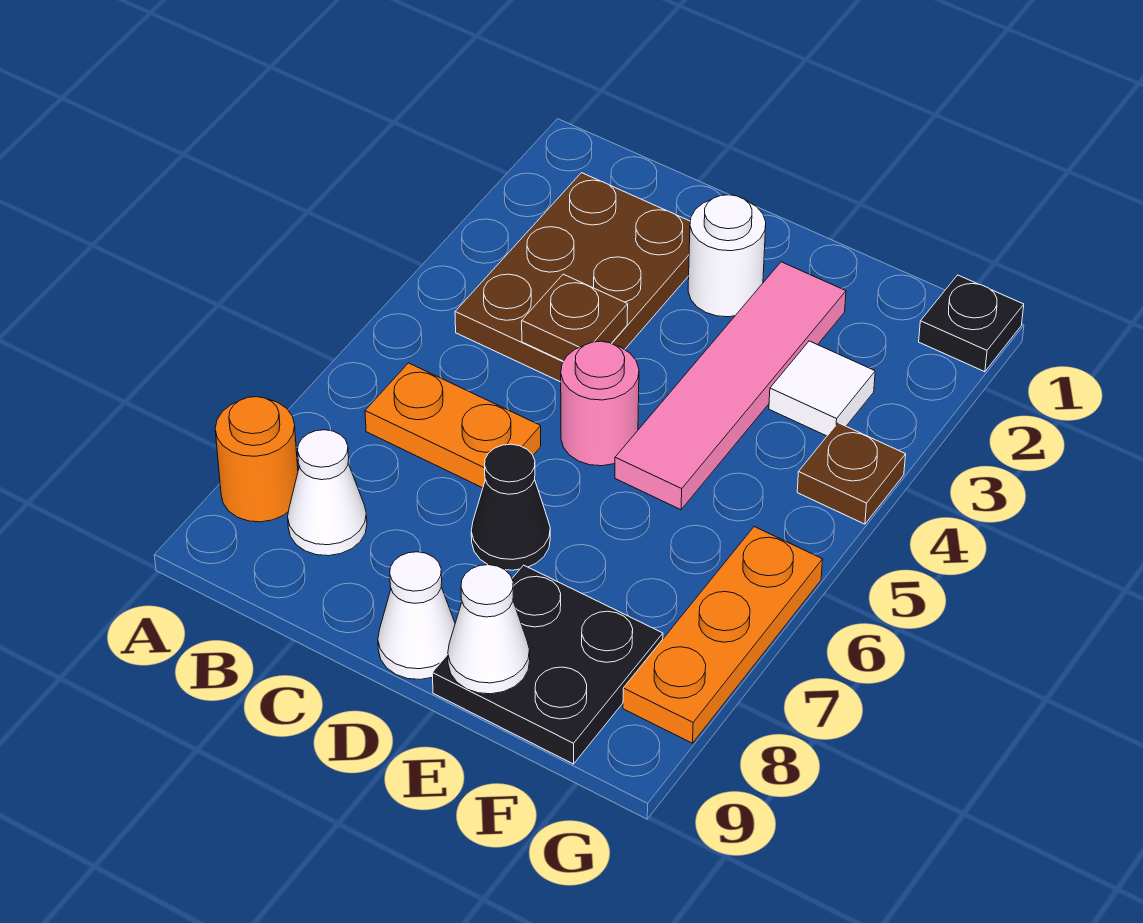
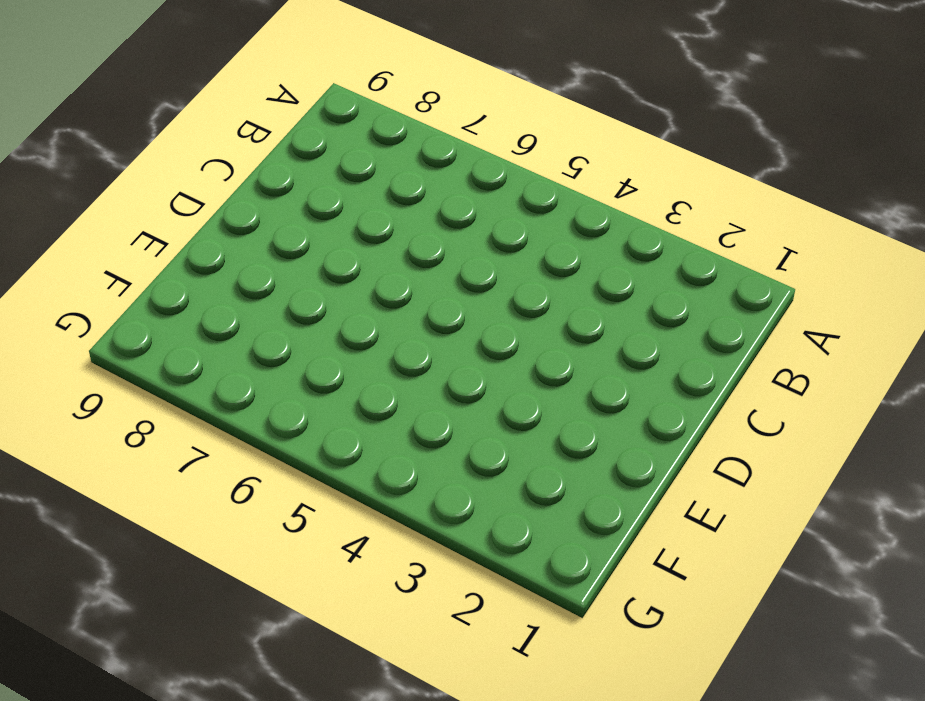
none -> orange 1x1 round brick [215,397,298,522]
none -> brown 2x3 plate [455,173,690,382]
none -> orange 1x2 plate [365,363,541,488]

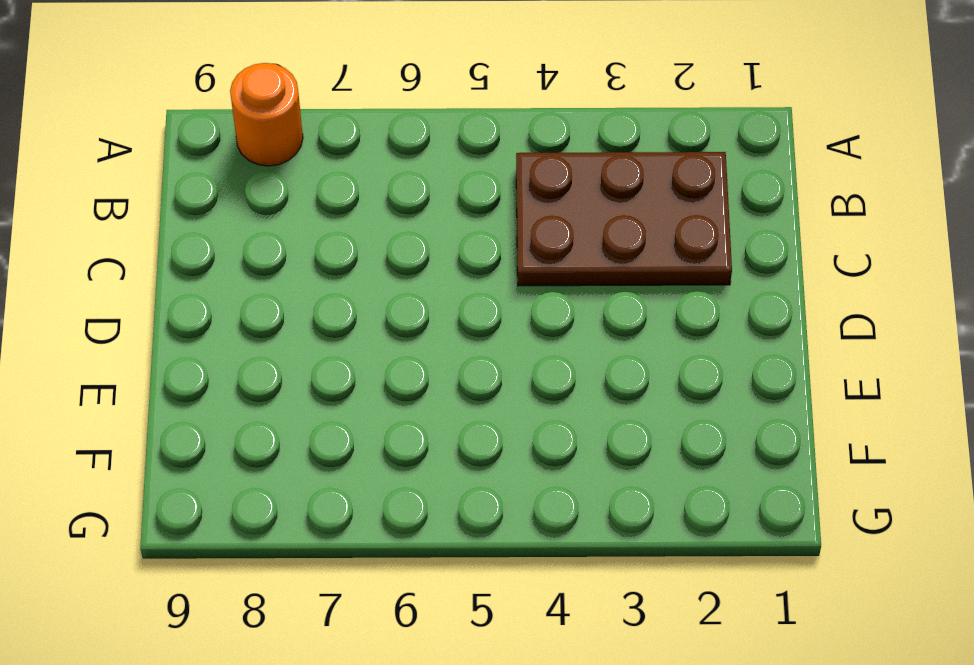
none -> orange 1x2 plate [365,363,541,488]
none -> white 1x1 cone [288,430,367,556]
none -> white 1x1 round brick [688,195,766,317]

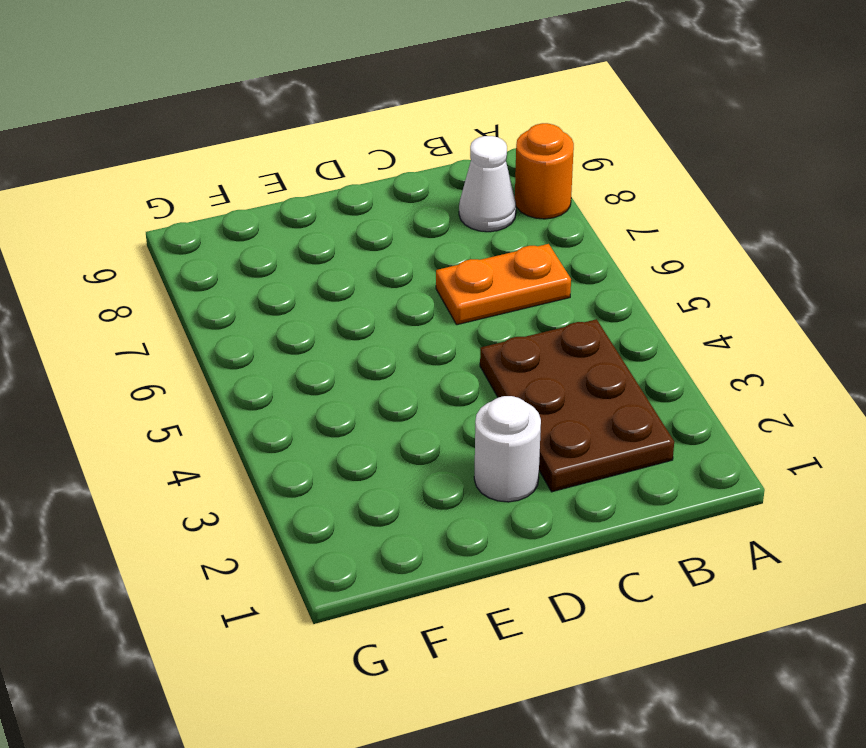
none -> pink 1x1 round brick [561,341,639,466]
none -> black 1x1 cone [471,444,550,570]
none -> white 1x1 cone [378,552,455,679]

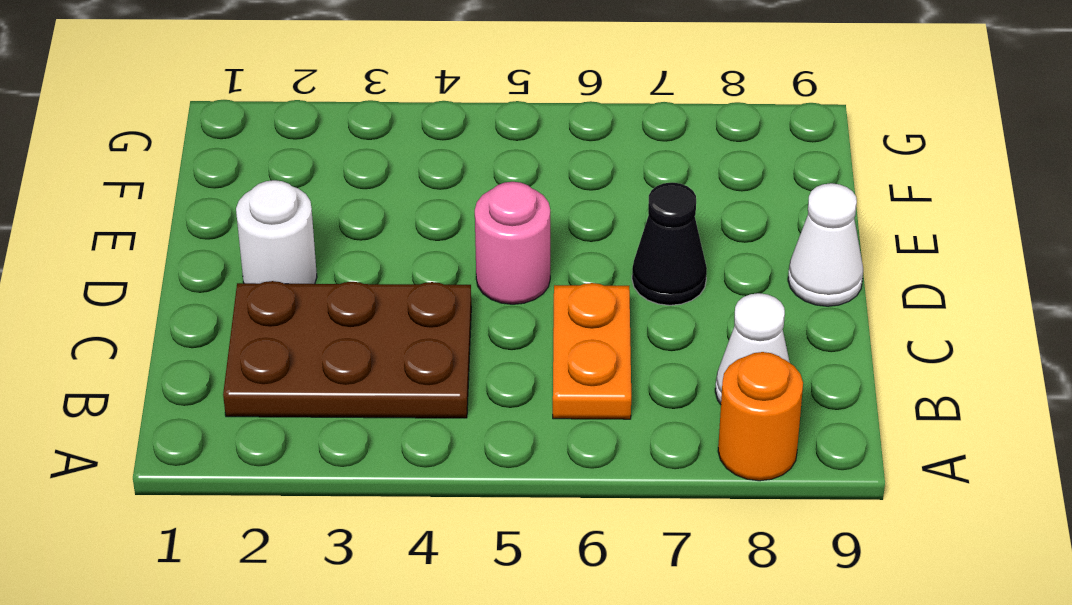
none -> pink 1x4 tile [615,262,846,510]
none -> black 2x2 plate [432,565,663,764]
none -> white 1x1 tile [769,341,875,436]

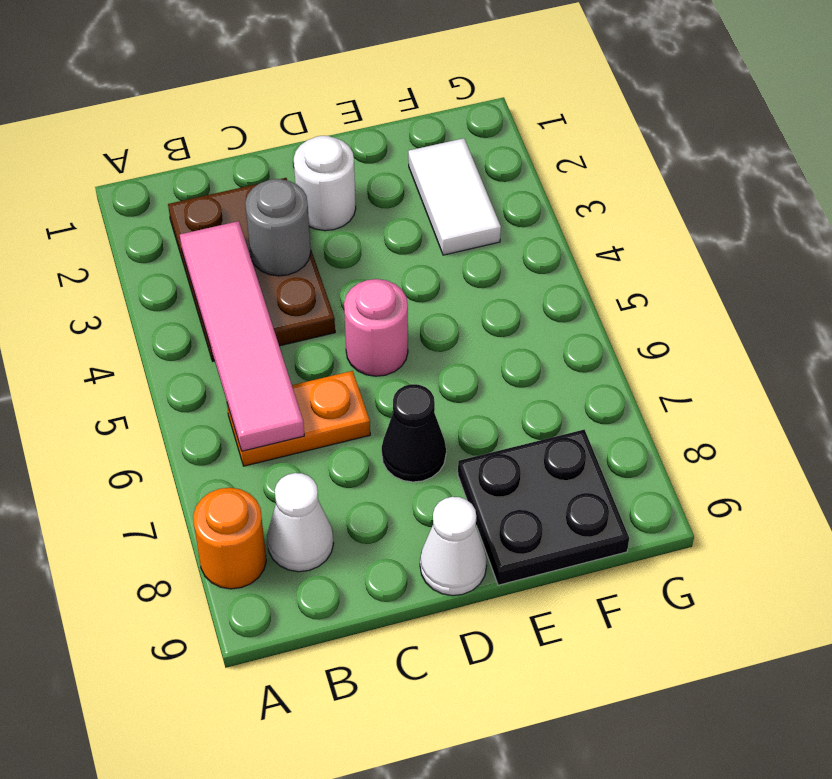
pink 1x4 tile [180,221,304,451] -> pink 1x4 tile moved to [615,262,846,510]
grey 1x1 round brick [245,179,311,276] -> none
white 1x2 tile [408,138,501,255] -> white 1x1 tile [769,341,875,436]
none -> black 1x1 plate [919,275,1024,372]
none -> brown 1x1 plate [797,423,906,524]
none -> orange 1x3 plate [623,527,823,743]

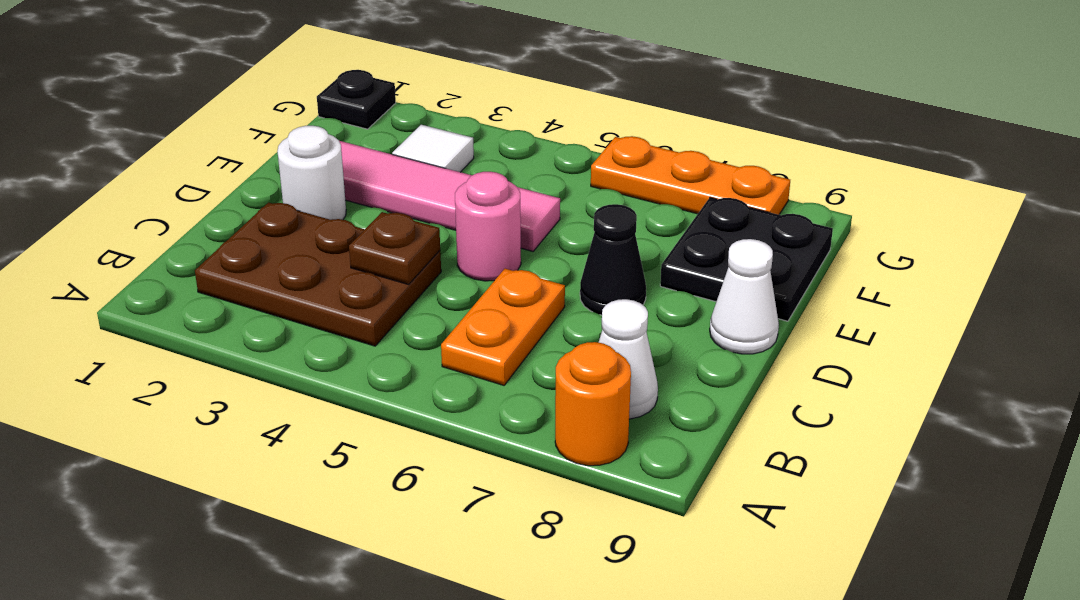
none -> brown 1x1 plate [797,423,906,524]
none -> white 1x1 cone [448,565,530,694]

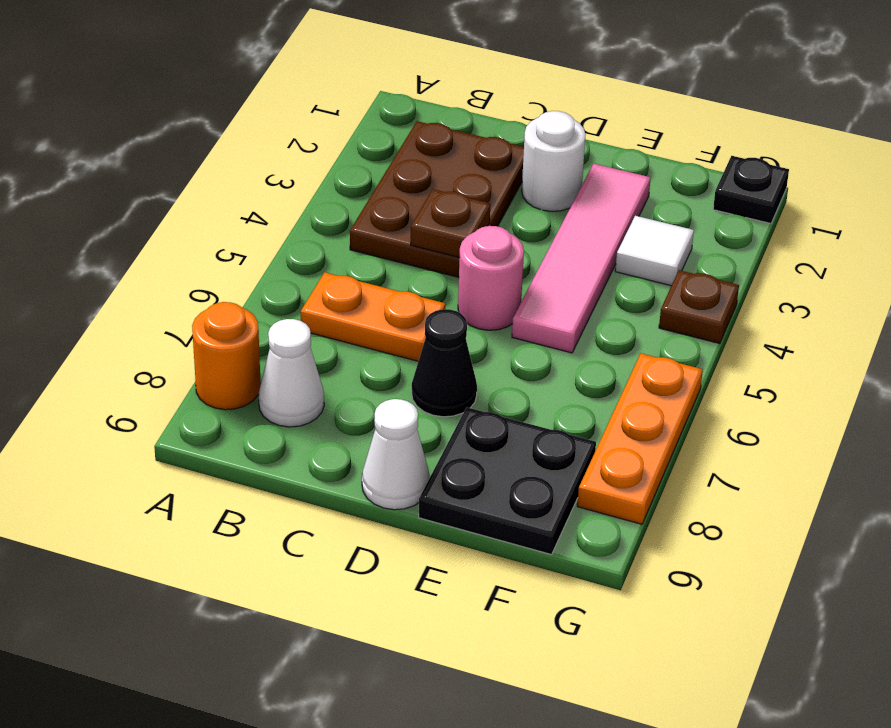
none -> white 1x1 cone [448,565,530,694]

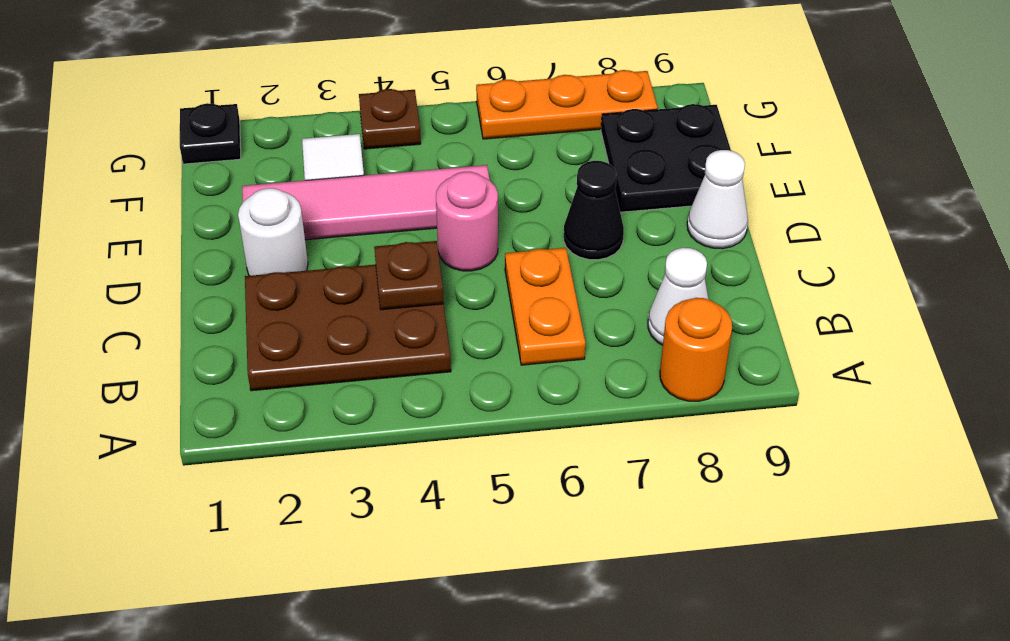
none -> white 1x1 cone [448,565,530,694]

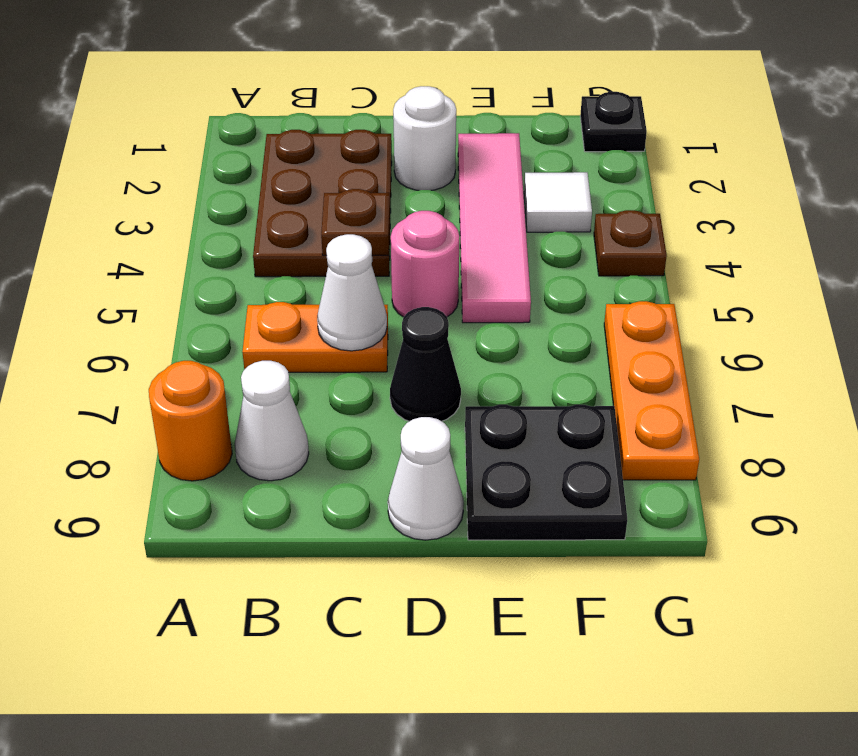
white 1x1 cone [317,234,387,351] -> white 1x1 cone moved to [448,565,530,694]

